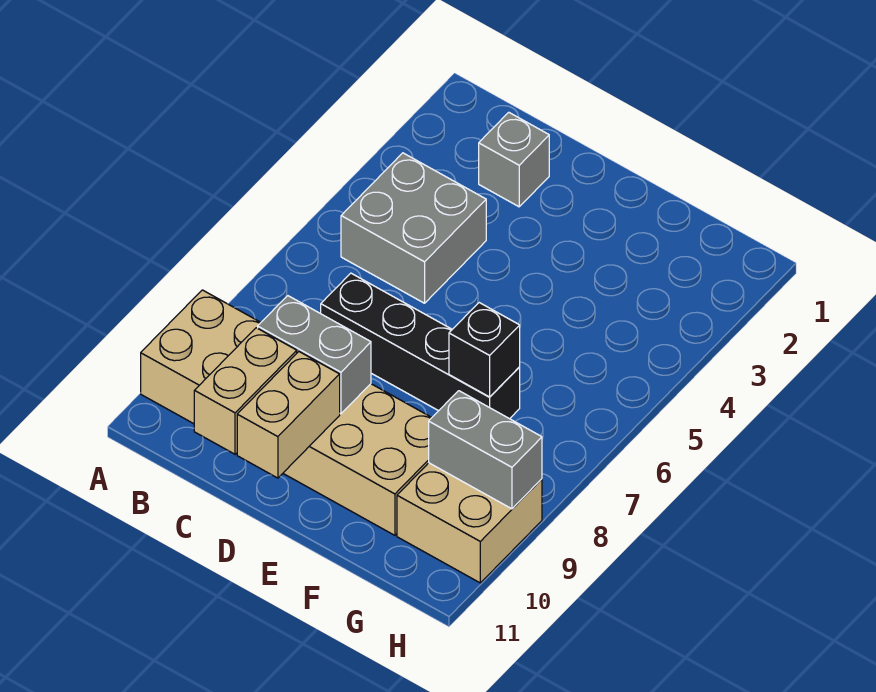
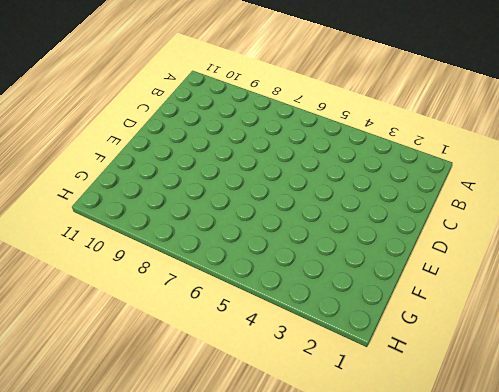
none -> tan 2x6 brick [141,290,432,535]
none -> grey 2x2 brick [341,153,486,303]

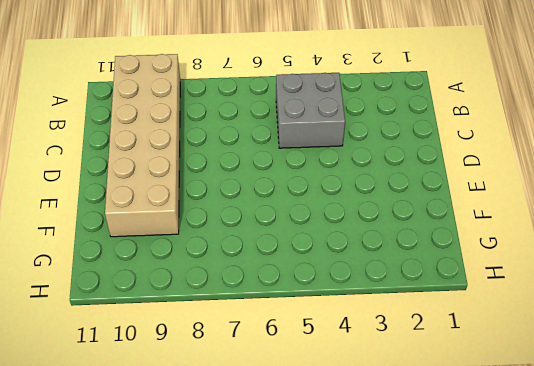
none -> grey 1x1 brick [479,112,549,207]
none -> black 1x4 brick [321,273,520,419]

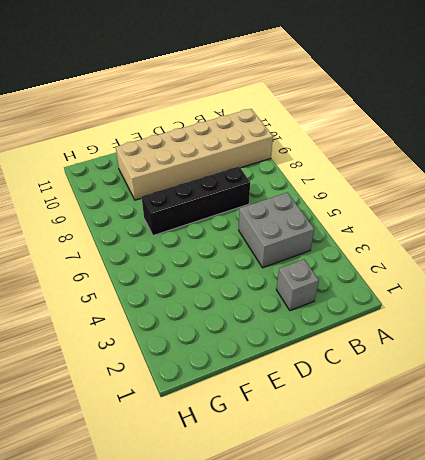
none -> tan 2x2 brick [397,463,542,583]
none -> grey 1x2 brick [258,296,371,414]

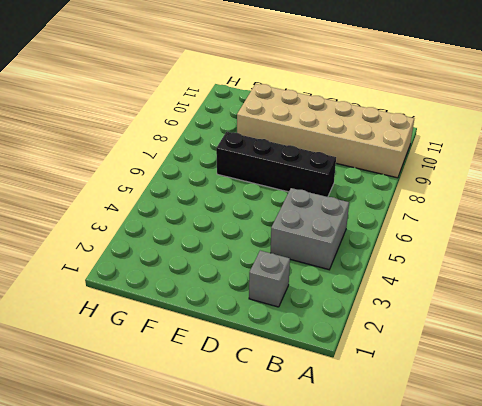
none -> tan 2x2 brick [397,463,542,583]
none -> grey 1x2 brick [258,296,371,414]

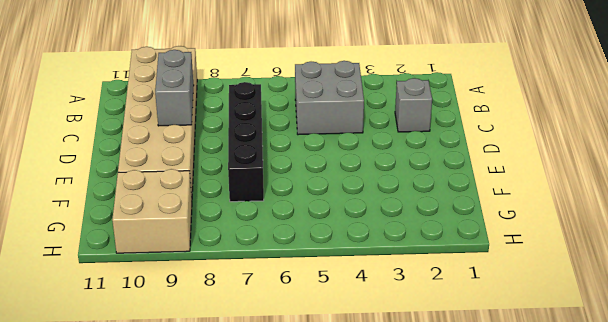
none -> tan 1x2 brick [194,328,297,454]
none -> tan 1x2 brick [237,352,340,478]

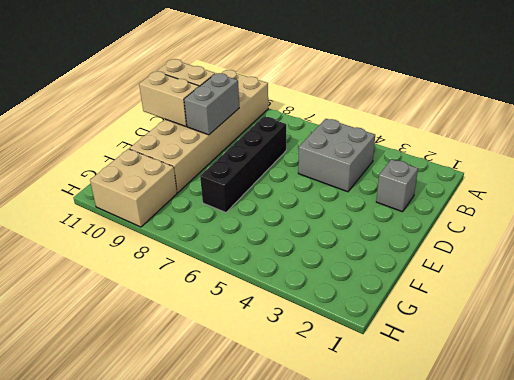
none -> black 1x1 brick [449,303,520,397]
none -> grey 1x2 brick [429,391,542,509]

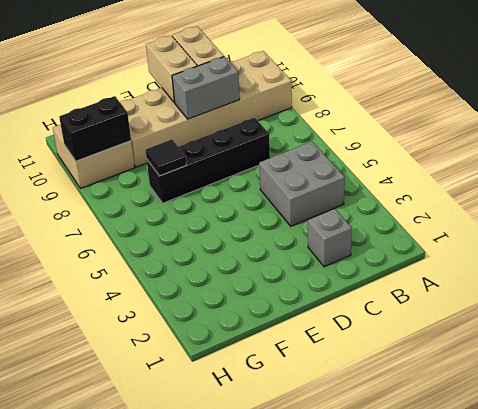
black 1x1 tile [145,140,186,176] -> black 1x1 brick [449,303,520,397]
black 1x2 brick [59,96,131,161] -> grey 1x2 brick [429,391,542,509]

